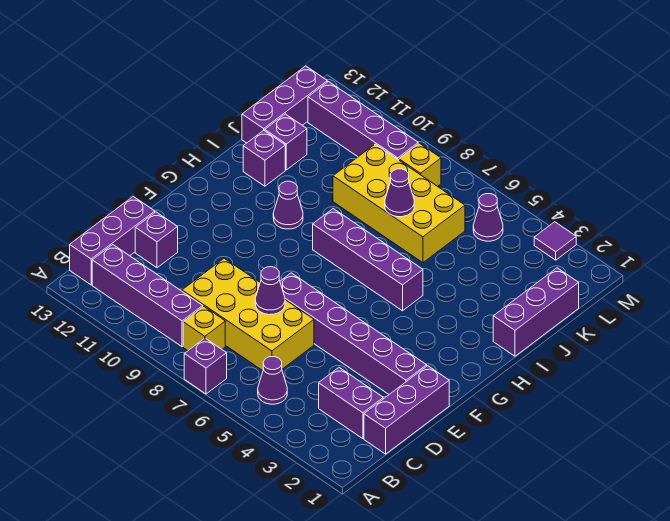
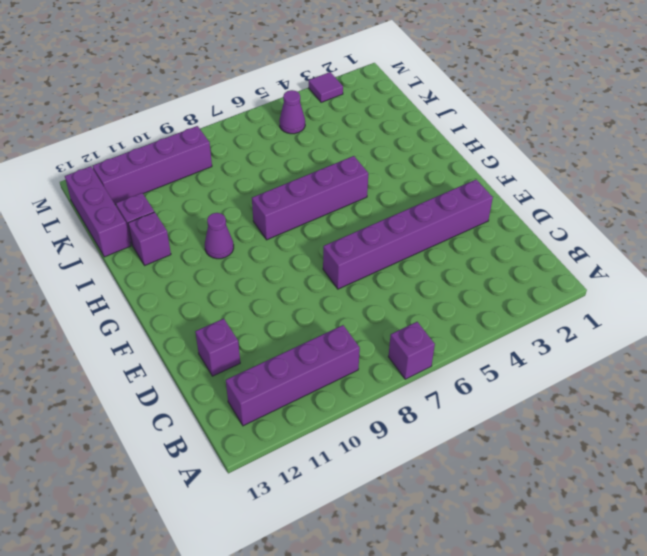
none -> purple 1x1 cone [258,357,287,404]
none -> yellow 1x1 brick [183,306,225,351]
none -> purple 1x3 brick [70,197,155,285]

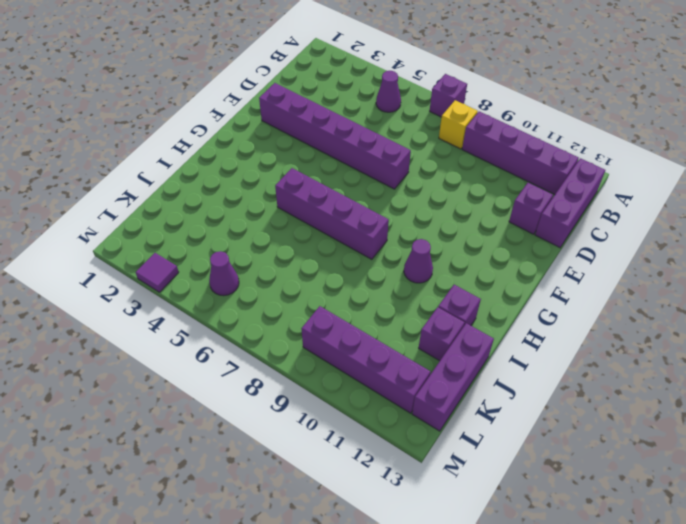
none -> purple 1x3 brick [364,366,449,454]
none -> purple 1x2 brick [319,368,383,439]
none -> yellow 2x4 brick [182,258,314,371]

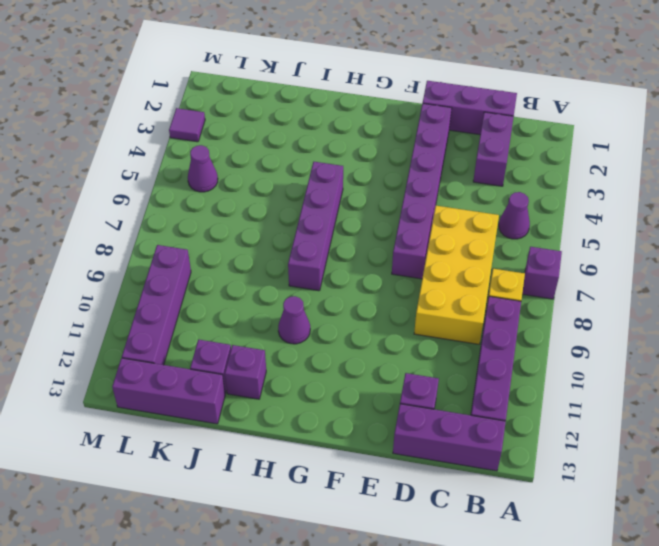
none -> purple 1x3 brick [493,268,579,356]
none -> yellow 2x4 brick [333,144,465,263]
none -> yellow 1x1 brick [399,143,441,186]

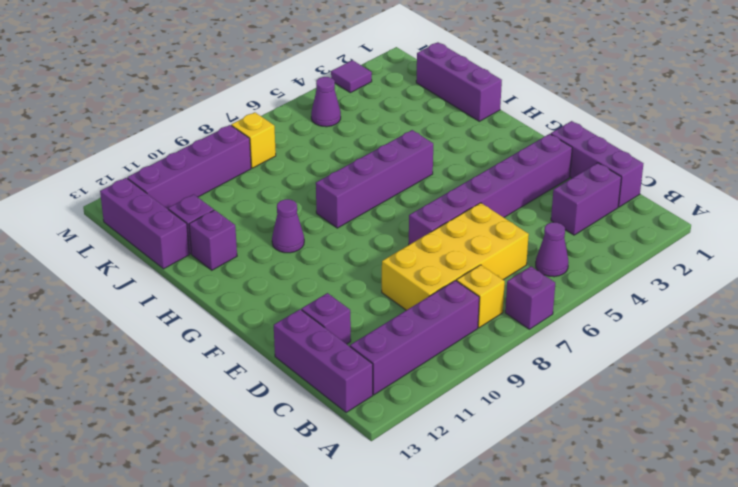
none -> yellow 2x4 brick [333,144,465,263]
none -> purple 1x1 cone [255,267,285,315]
none -> purple 1x1 cone [385,169,414,217]

